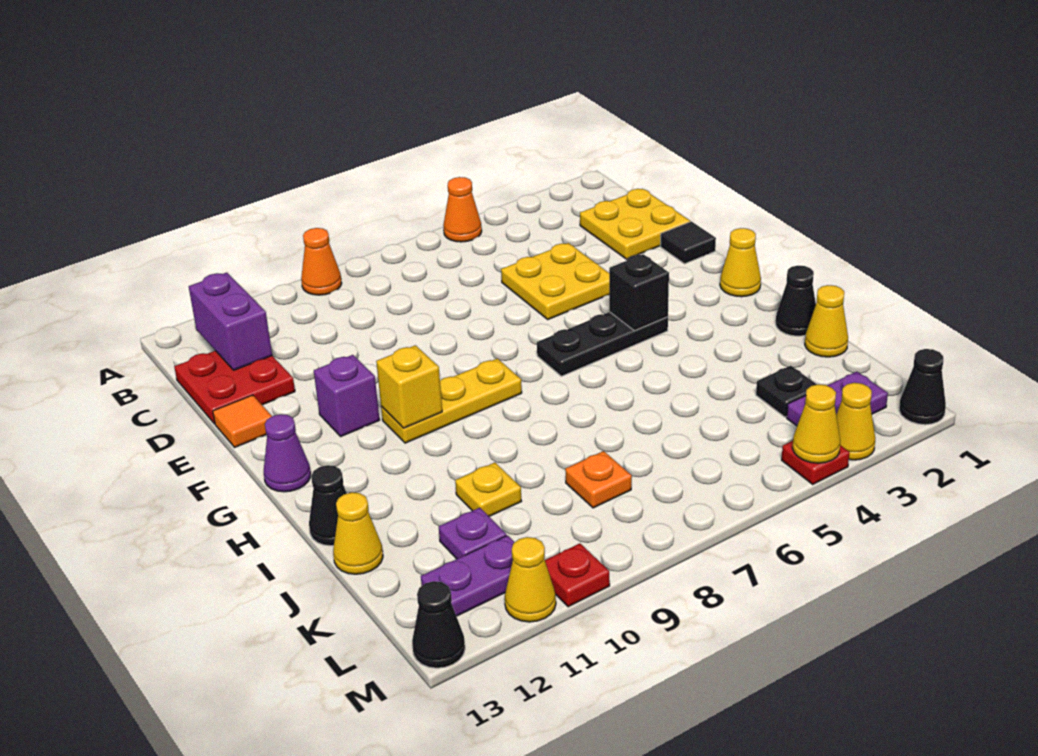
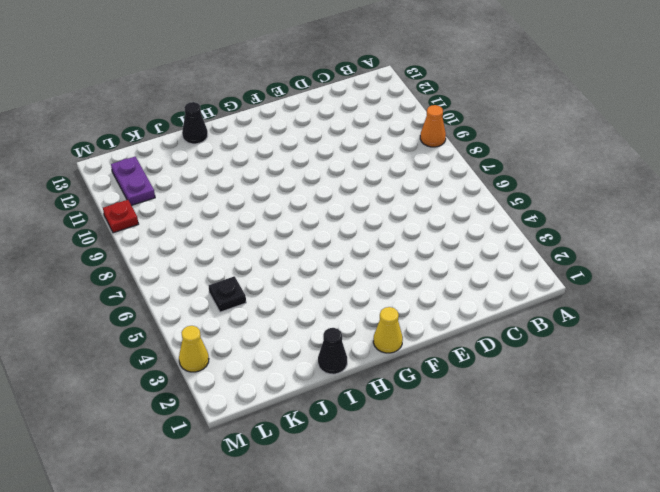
black 1x1 plate [209,276,246,312] -> black 1x1 plate moved to [756,366,817,417]
none -> orange 1x1 cone [443,177,482,242]
none -> yellow 2x2 plate [580,189,690,259]
none -> red 2x2 plate [174,351,295,424]
none -> yellow 2x2 plate [501,243,609,319]

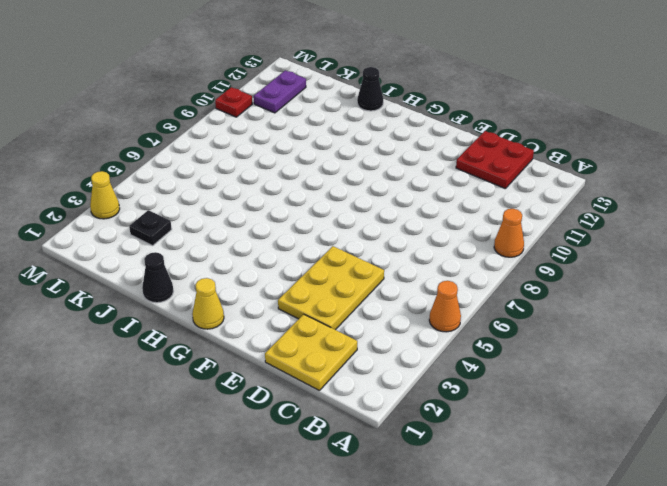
yellow 2x3 plate [278,246,384,330] -> yellow 2x2 plate [501,243,609,319]
none -> black 1x1 tile [660,222,716,264]
none -> orange 1x1 tile [213,395,272,447]
none -> purple 1x1 brick [314,355,379,436]
none -> black 1x3 plate [537,312,668,376]

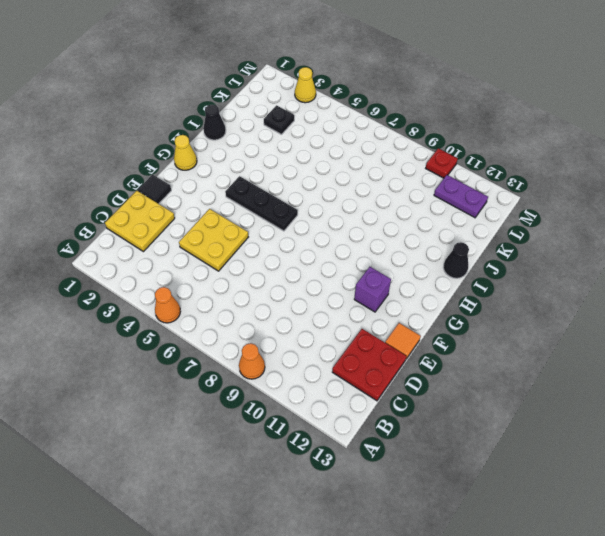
none -> yellow 1x3 plate [381,358,522,443]
none -> purple 1x1 cone [264,414,311,492]
none -> yellow 1x1 cone [805,285,848,357]
none -> yellow 1x1 plate [455,463,522,516]

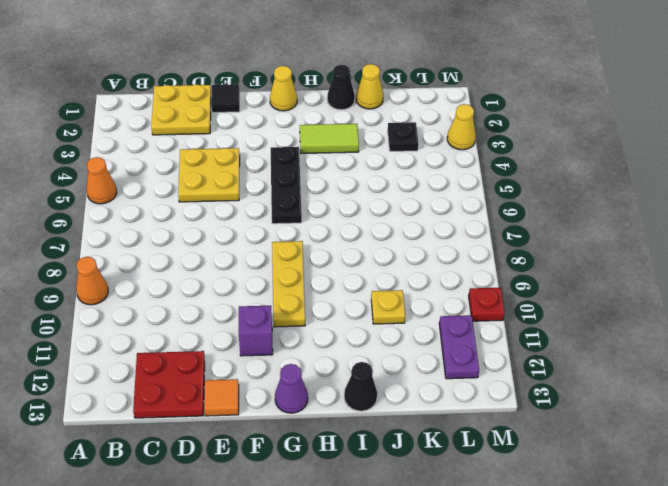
lime 1x2 tile [300,124,359,154] -> none
none -> yellow 1x1 cone [333,492,383,574]
none -> orange 1x1 plate [565,451,632,508]
none -> purple 1x1 plate [439,508,506,559]
none -> purple 1x2 plate [787,372,888,426]

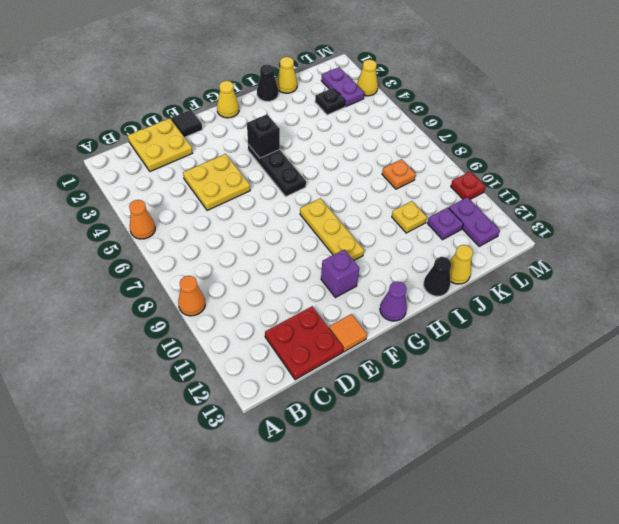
none -> black 1x1 cone [899,349,946,425]
none -> red 1x1 plate [782,441,850,484]
none -> yellow 1x1 cone [505,537,556,622]
none -> black 1x1 cone [412,581,465,668]

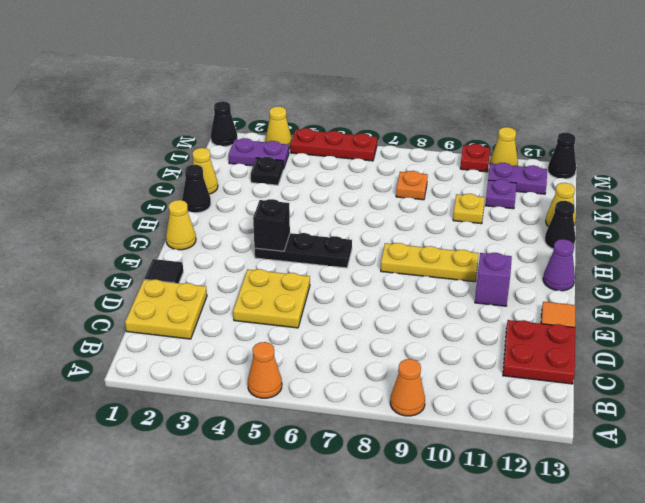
red 1x3 plate [290,128,377,161] -> red 1x1 plate [782,441,850,484]
none -> purple 1x2 brick [189,273,272,370]
none -> yellow 1x1 brick [376,345,442,428]
none -> yellow 1x1 cone [792,384,840,463]

